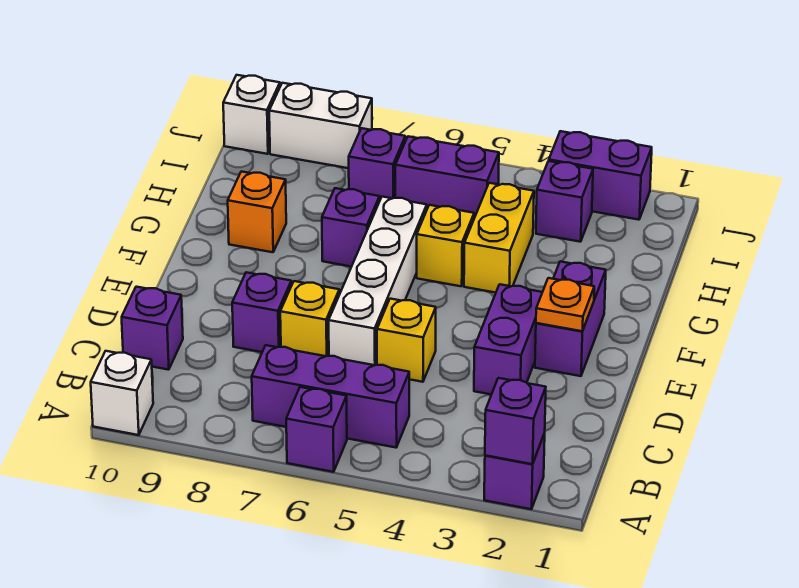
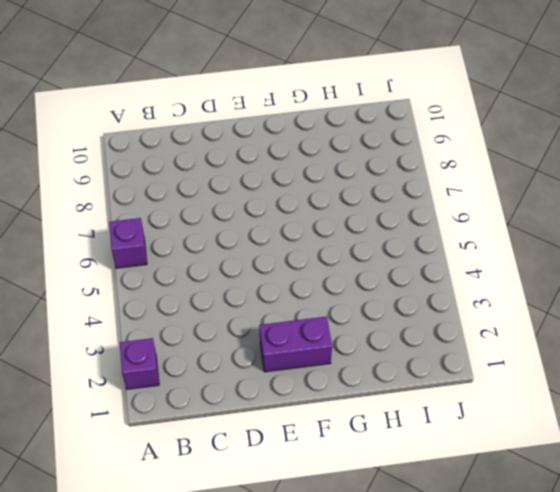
none -> white 1x1 brick [91,351,153,435]
none -> purple 1x3 brick [252,345,409,448]
none -> purple 1x1 brick [122,287,183,370]

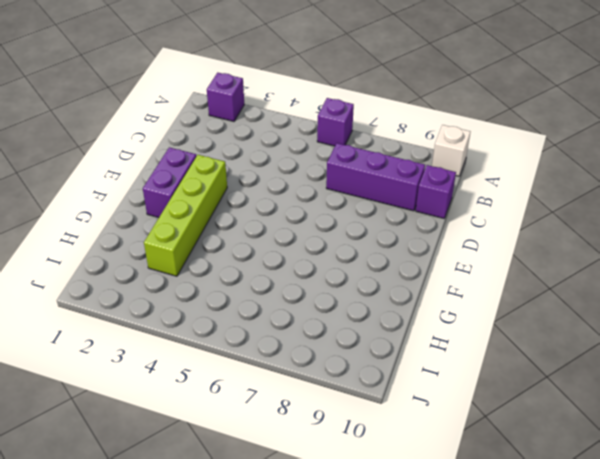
purple 1x3 brick [326,143,425,211] -> purple 1x3 brick moved to [252,345,409,448]
lime 1x4 brick [144,155,227,276] -> purple 1x2 brick [474,284,542,394]
none -> yellow 1x1 brick [377,299,436,382]
none -> white 1x4 brick [329,197,427,365]
none -> yellow 1x1 brick [280,281,339,356]

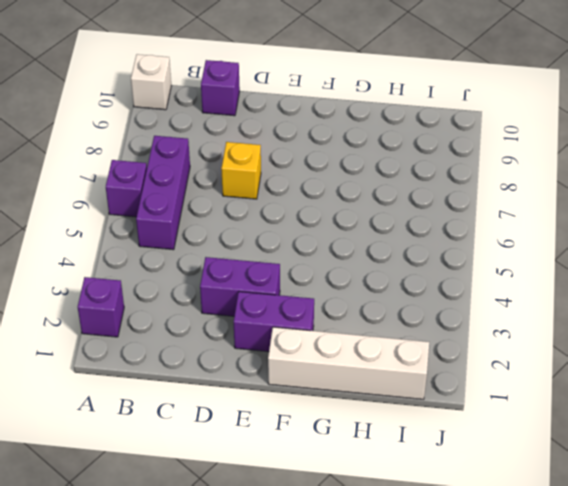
white 1x4 brick [268,327,429,399] -> white 1x4 brick moved to [329,197,427,365]
none -> yellow 1x1 brick [377,299,436,382]
none -> purple 1x1 brick [232,272,291,352]
none -> yellow 1x2 brick [464,183,534,293]

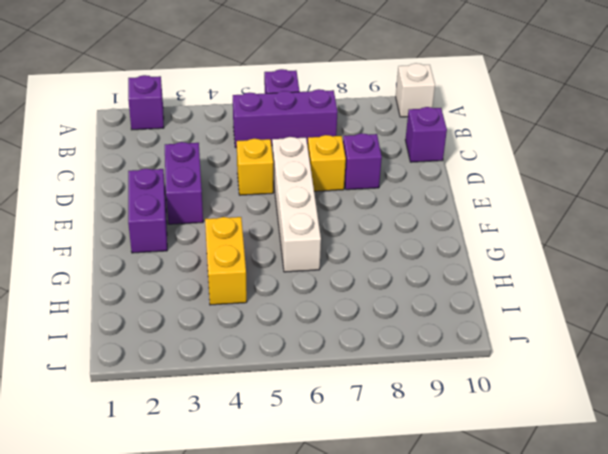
none -> yellow 1x1 brick [417,205,474,286]
none -> purple 1x1 brick [322,188,380,267]
none -> orange 1x1 brick [228,172,286,252]

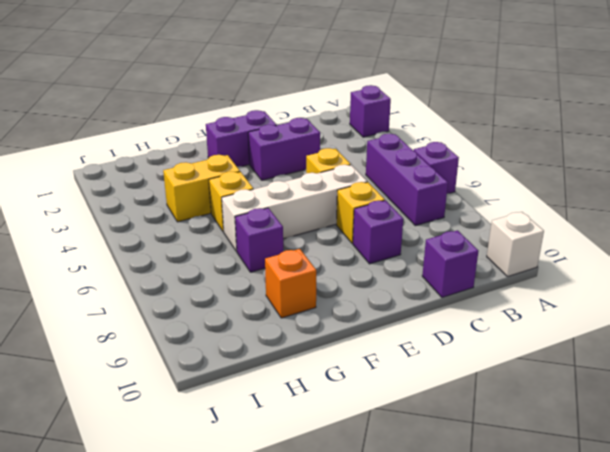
none -> purple 1x1 brick [536,161,593,242]
none -> purple 1x2 brick [395,136,499,218]
none -> purple 1x1 brick [349,128,405,200]

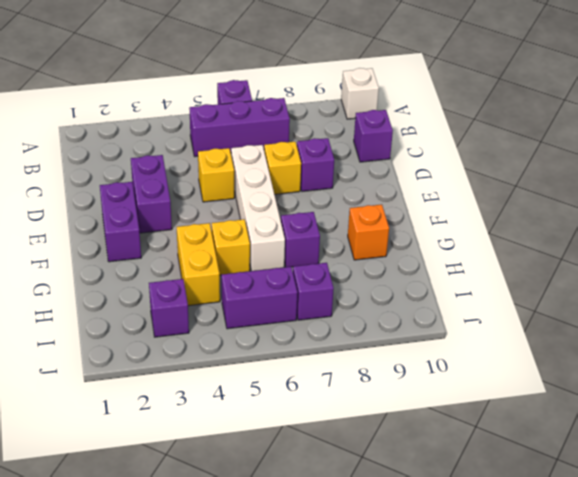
none -> purple 1x1 brick [484,433,545,509]
none -> purple 1x2 brick [549,131,652,220]
none -> white 1x2 brick [269,83,372,168]

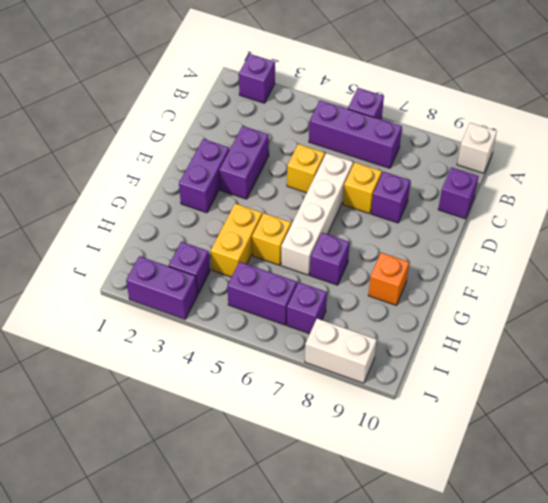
none -> white 1x1 brick [223,75,280,154]
none -> purple 1x1 brick [485,378,546,464]
none -> orange 1x1 plate [536,278,594,331]

